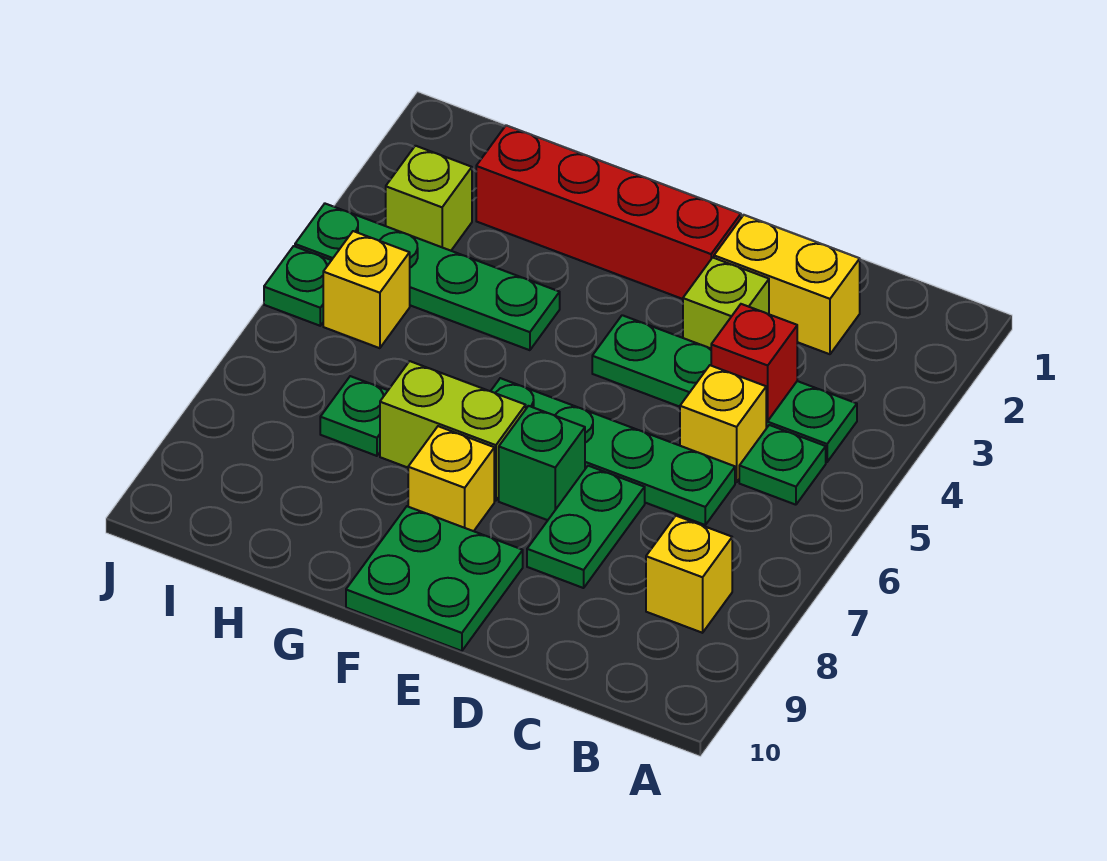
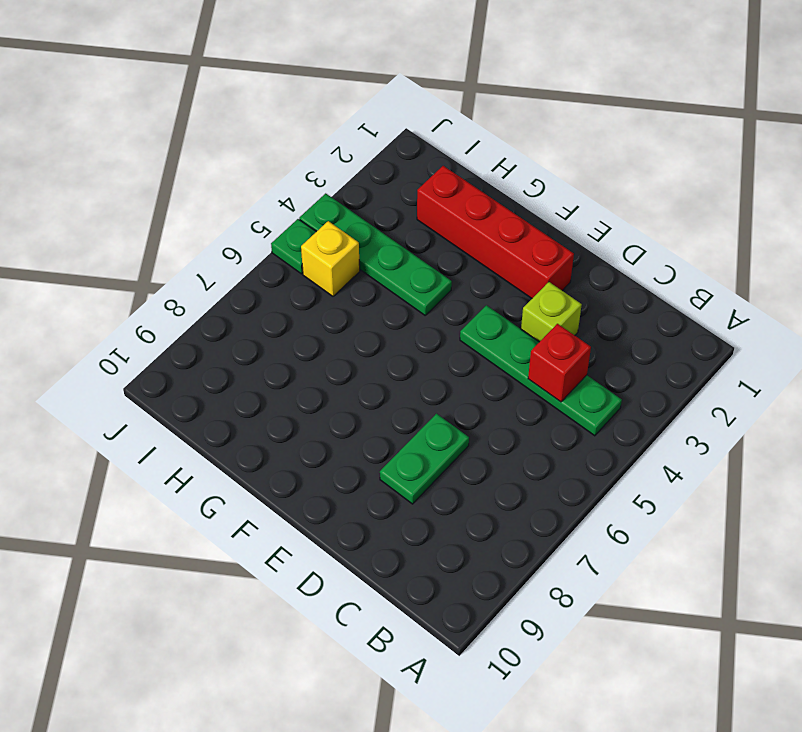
none -> green 1x1 plate [739,425,826,505]
none -> yellow 1x1 brick [646,516,732,633]
none -> yellow 1x2 brick [714,215,860,354]

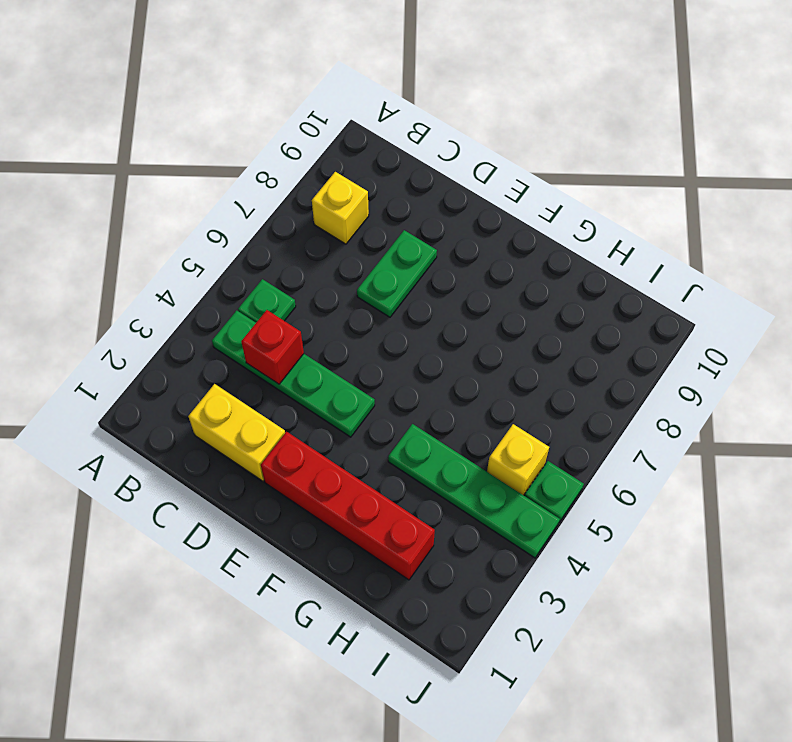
none -> yellow 1x1 brick [680,365,766,482]
none -> green 1x4 plate [491,378,735,525]
none -> lime 1x1 brick [683,258,769,348]

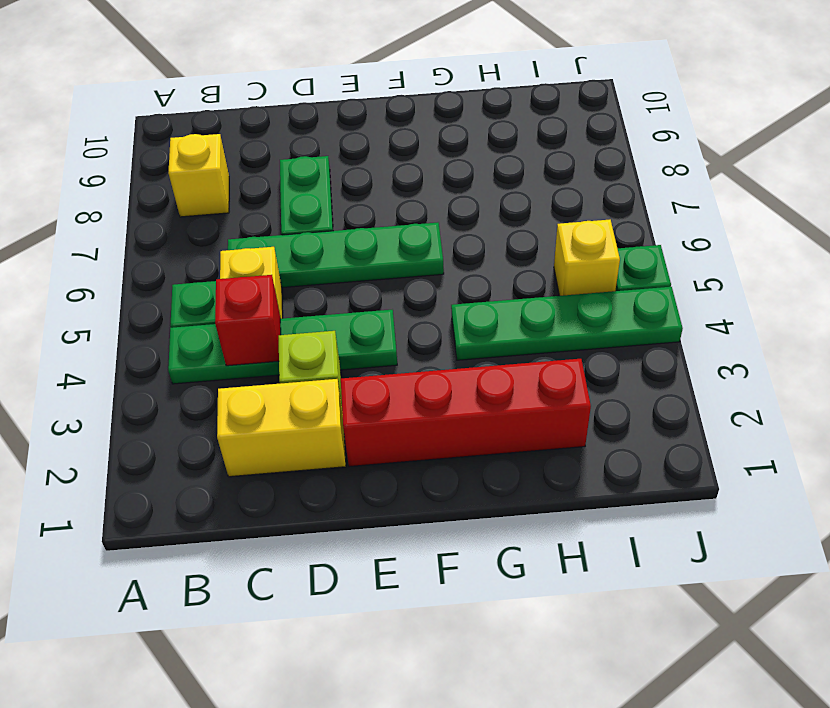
none -> green 1x1 brick [499,406,585,520]
none -> green 2x2 plate [346,506,523,651]
none -> lime 1x2 brick [380,361,526,501]

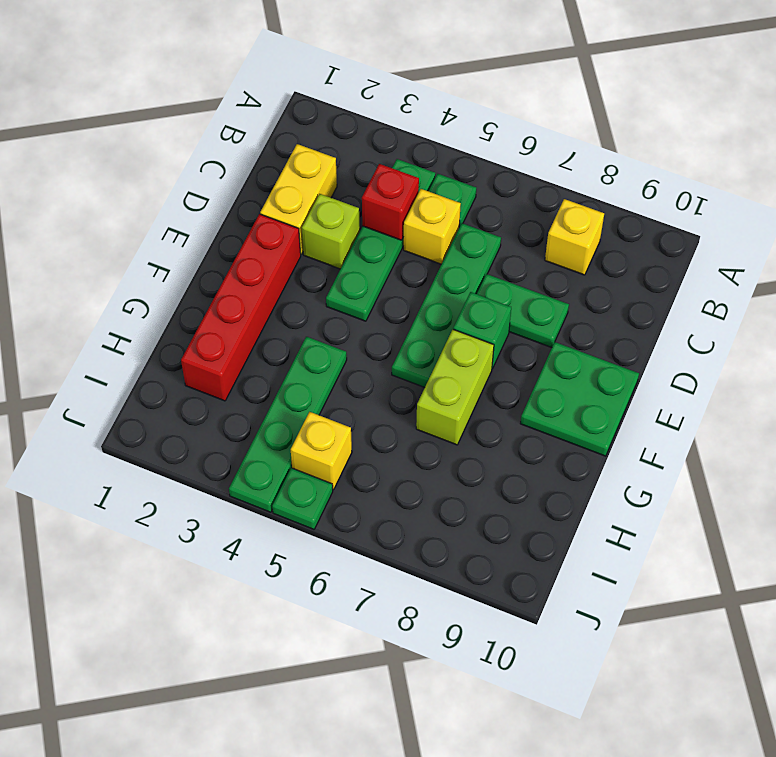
none -> yellow 1x1 brick [408,426,494,531]
none -> green 1x1 plate [320,376,388,456]
none -> lime 1x1 brick [386,146,472,251]

